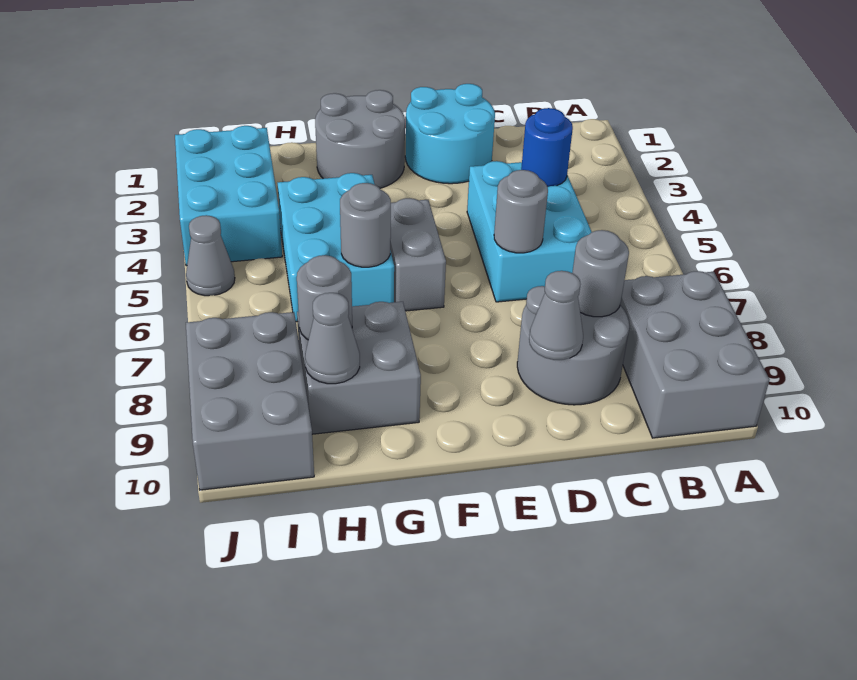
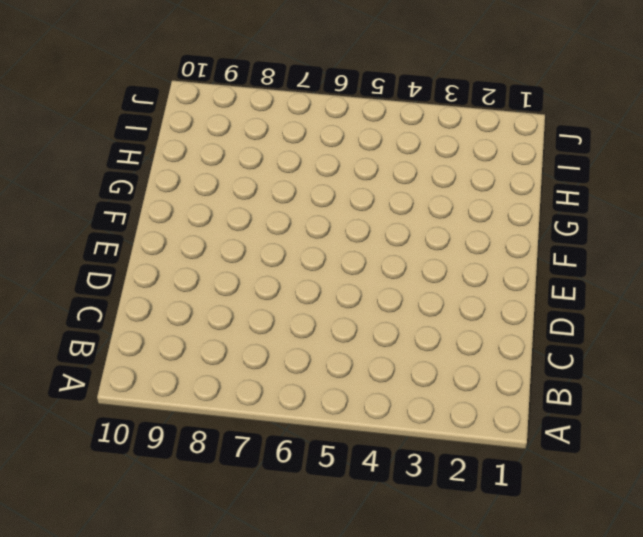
none -> grey 2x3 brick [620,271,769,438]
none -> cyan 2x3 brick [467,161,592,302]
none -> grey 2x2 round brick [517,286,629,405]

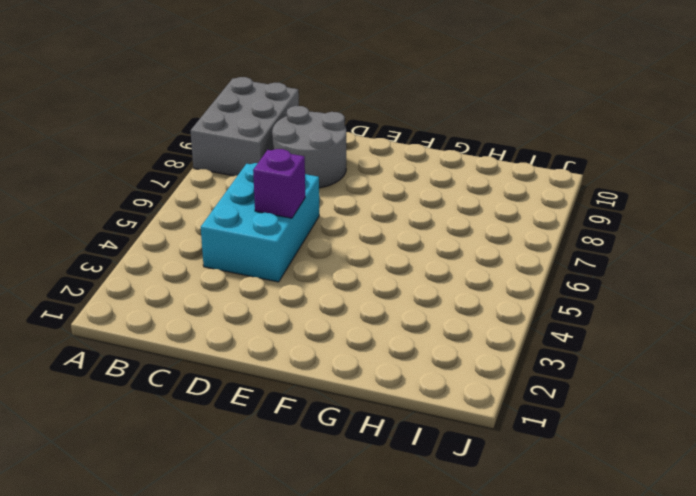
purple 1x1 brick [253,149,305,218] -> none
none -> cyan 2x2 round brick [405,84,495,184]
none -> grey 2x2 round brick [315,90,405,188]
none -> grey 1x2 brick [390,198,446,311]

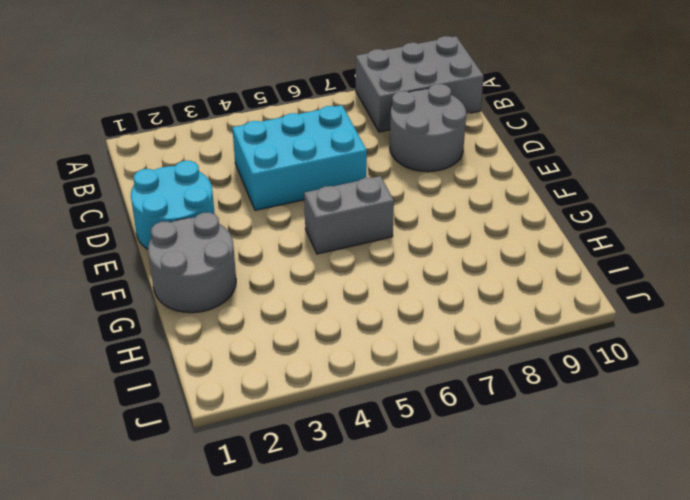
none -> cyan 2x3 brick [277,173,394,322]
none -> grey 2x2 brick [297,302,421,434]
none -> cyan 2x3 brick [175,126,282,266]

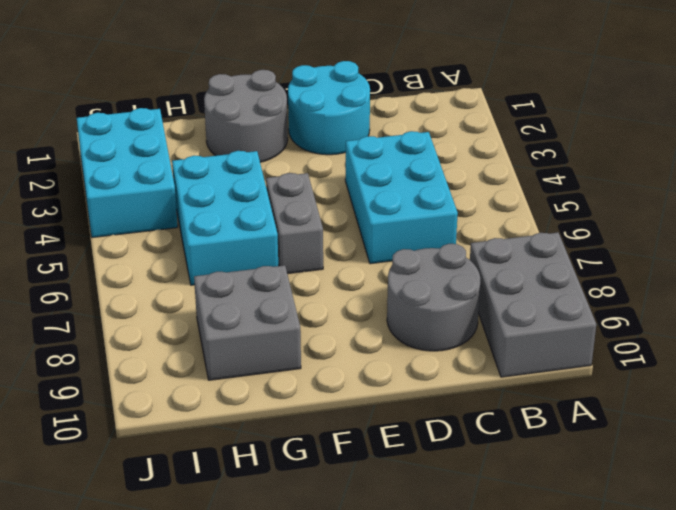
none -> grey 2x3 brick [186,312,314,490]
none -> grey 1x1 cone [186,215,235,296]
none -> blue 1x1 round brick [521,108,573,187]

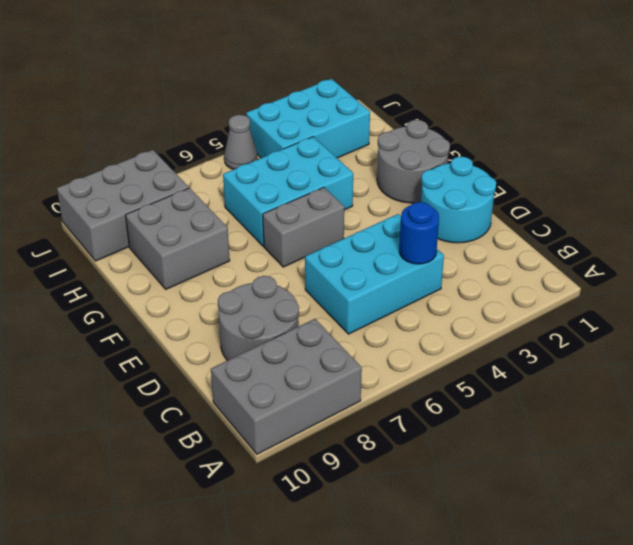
none -> grey 1x1 round brick [572,230,629,317]
none -> grey 1x1 round brick [494,170,548,253]
none -> grey 1x1 cone [529,271,583,360]

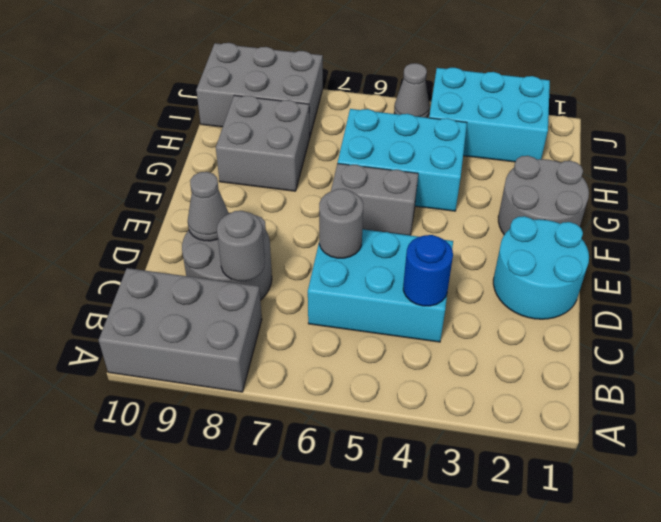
none -> grey 1x1 round brick [340,183,391,267]
none -> grey 1x1 round brick [297,255,352,340]
none -> grey 1x1 cone [305,293,360,384]

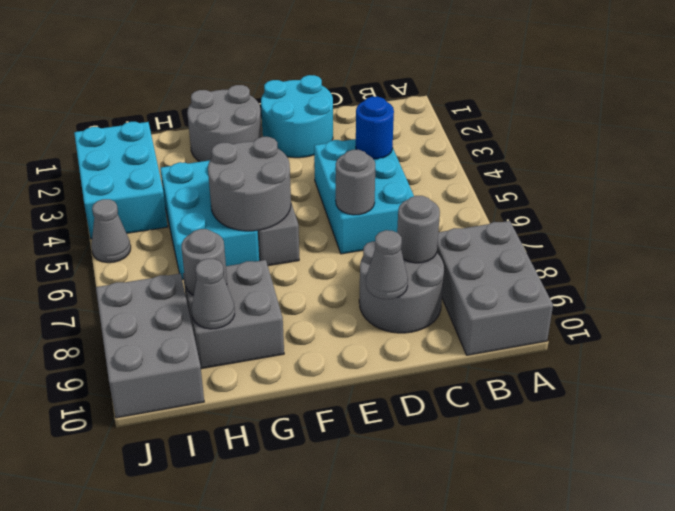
grey 2x2 round brick [208,137,291,231] -> grey 1x1 round brick [340,183,391,267]

